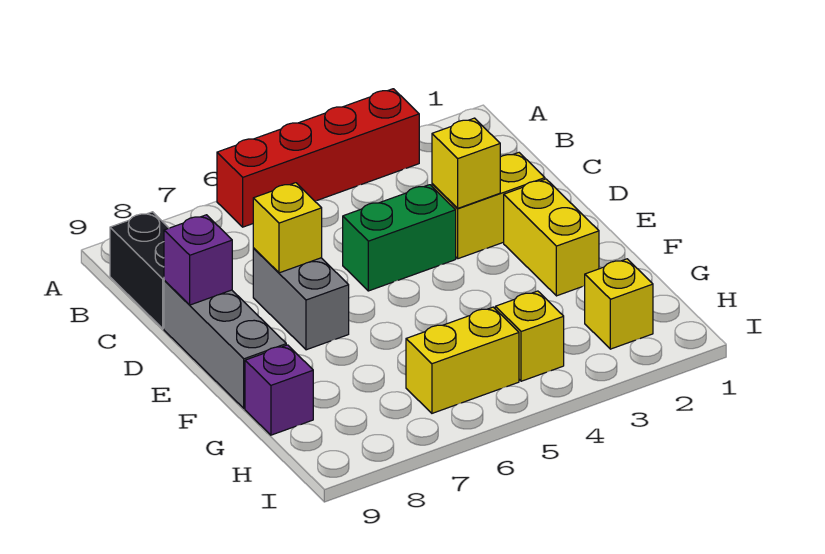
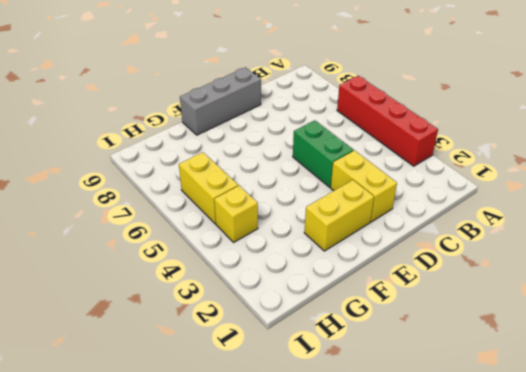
none -> black 1x2 brick [110,212,168,329]
none -> grey 1x2 brick [253,248,349,350]
none -> purple 1x1 brick [245,345,313,435]

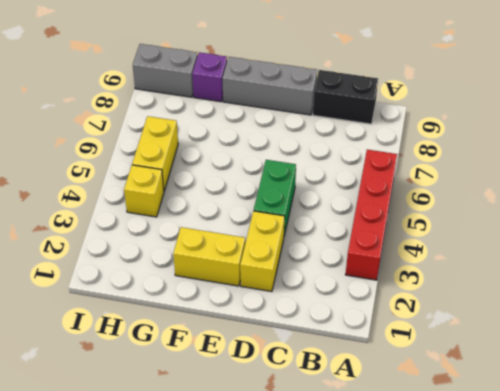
grey 1x2 brick [133,44,197,97] -> grey 1x2 brick moved to [253,248,349,350]
none -> yellow 1x1 brick [585,259,653,349]
none -> yellow 1x1 brick [432,118,500,208]
none -> yellow 1x1 brick [253,183,322,273]

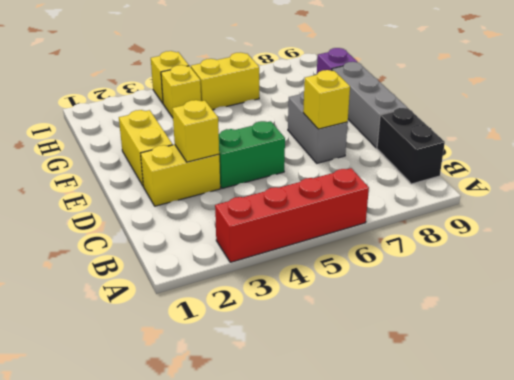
yellow 1x1 brick [151,51,189,103] -> yellow 1x1 brick moved to [585,259,653,349]
none -> purple 1x1 brick [164,215,232,305]

